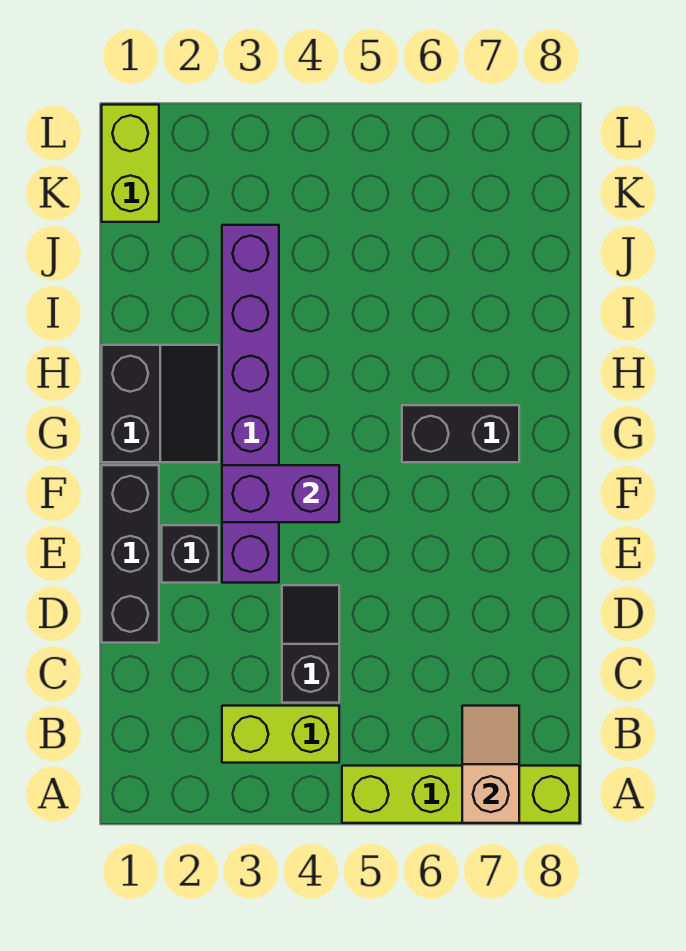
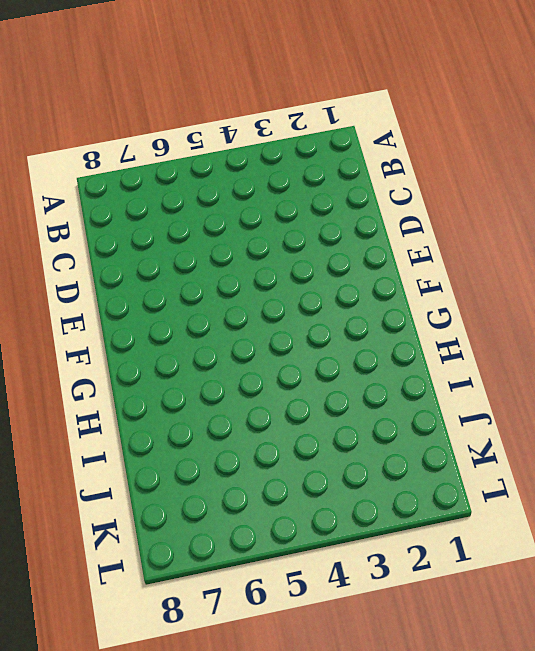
none -> lime 1x4 brick [342,766,580,823]
none -> lime 1x2 brick [222,706,339,763]

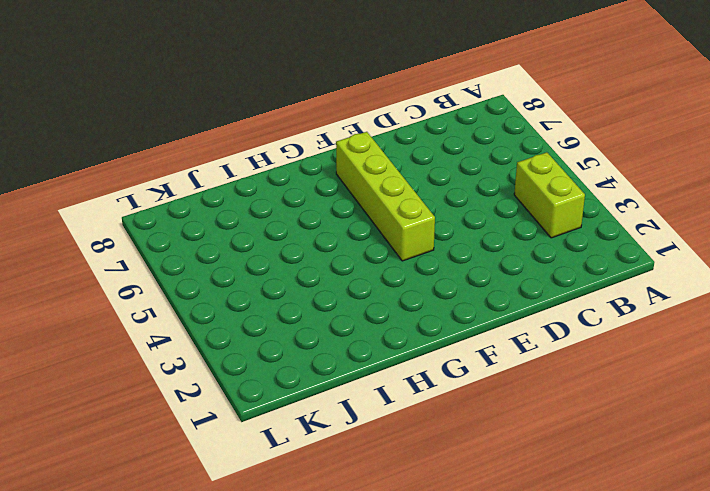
lime 1x4 brick [336,132,435,261] -> lime 1x4 brick moved to [342,766,580,823]
none -> black 1x2 slope [282,585,339,703]
none -> black 1x3 brick [102,465,159,643]

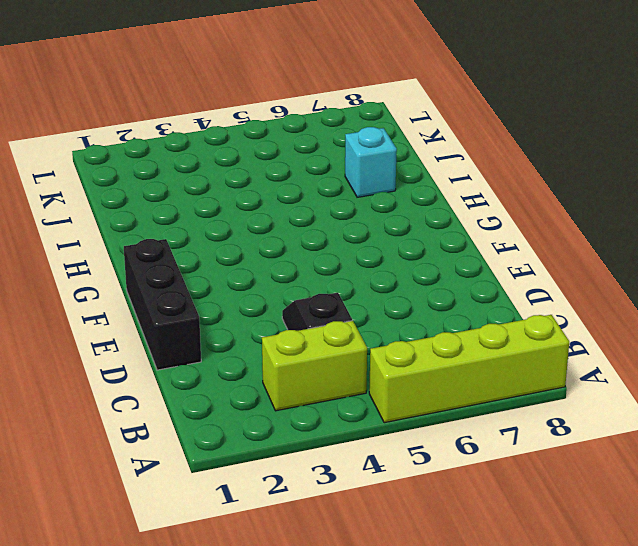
cyan 1x1 brick [345,127,397,197] -> none
none -> black 1x1 brick [162,525,219,583]
none -> purple 1x6 brick [222,225,279,583]

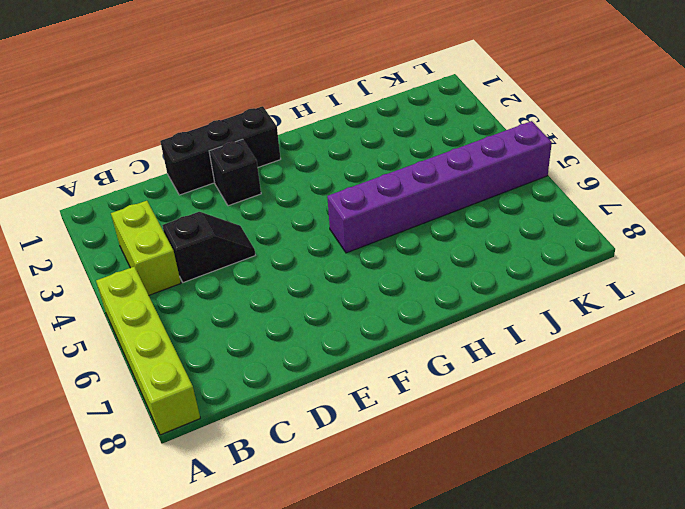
purple 1x6 brick [327,121,552,253] -> purple 1x6 brick moved to [222,225,279,583]
none -> black 2x2 slope [102,345,219,462]
none -> black 1x2 brick [402,405,519,462]

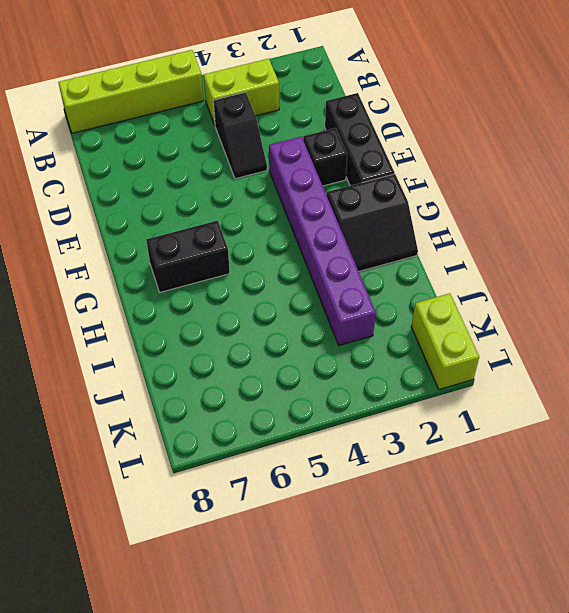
black 2x2 slope [327,174,418,271] -> black 2x2 slope turned to [102,345,219,462]
none -> tan 1x2 slope [462,706,519,823]
none -> purple 1x2 brick [222,465,339,522]

